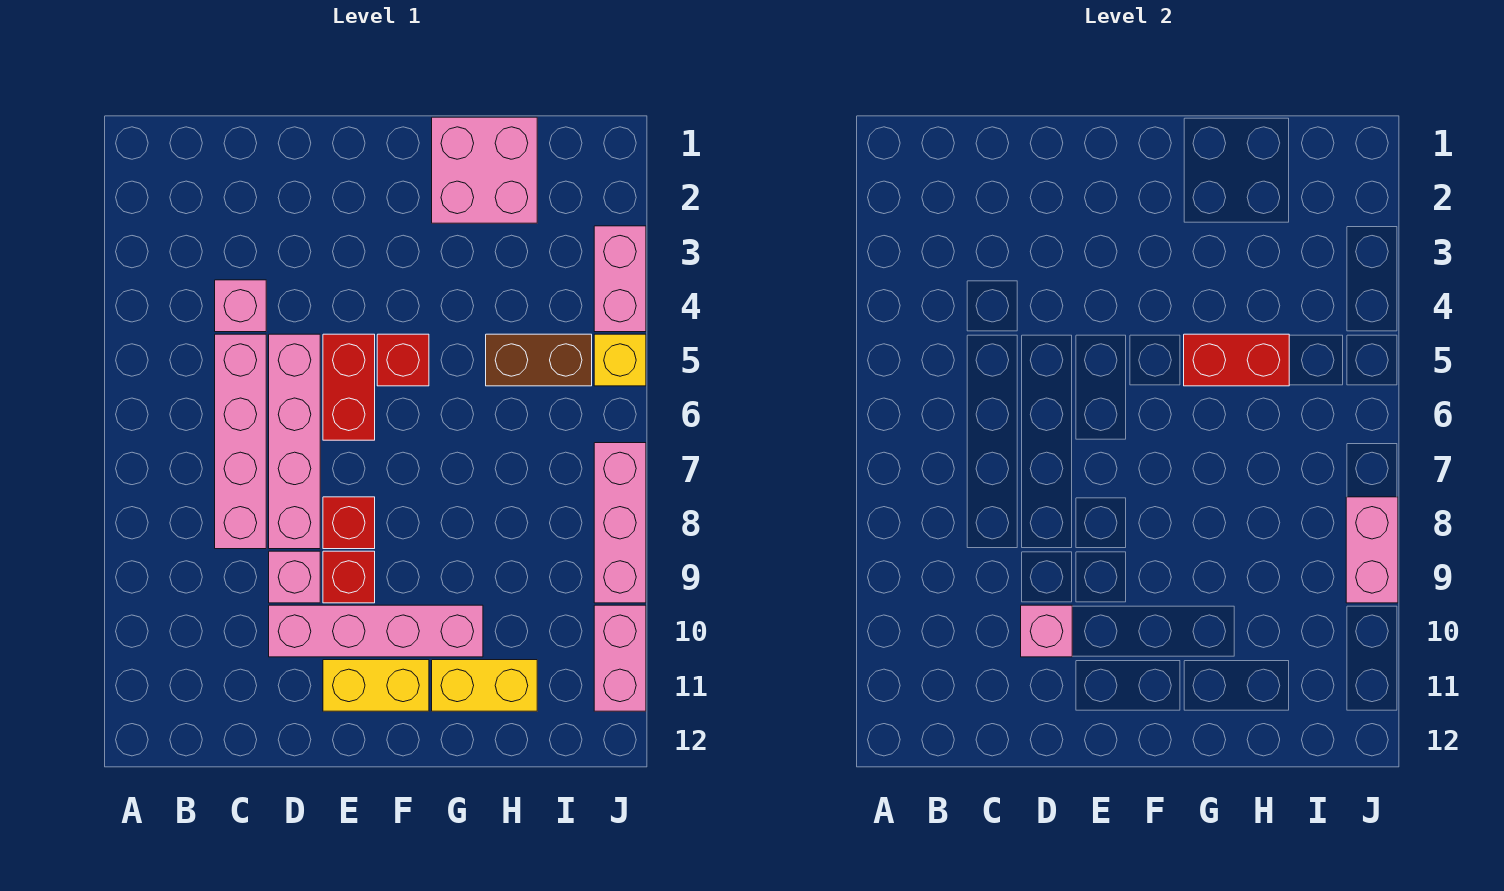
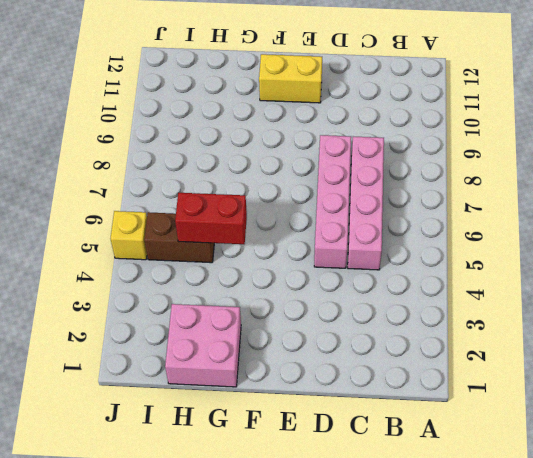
none -> pink 1x1 brick [215,280,266,332]
none -> pink 1x1 brick [269,551,320,603]
none -> pink 1x4 brick [269,605,483,657]

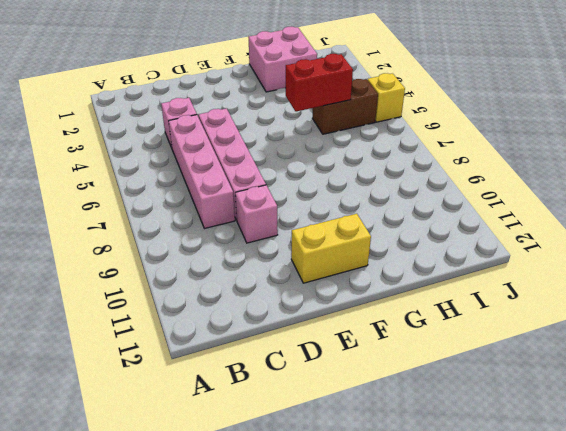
none -> pink 1x4 brick [269,605,483,657]
none -> red 1x2 brick [323,334,375,440]
none -> red 1x1 brick [323,497,375,549]

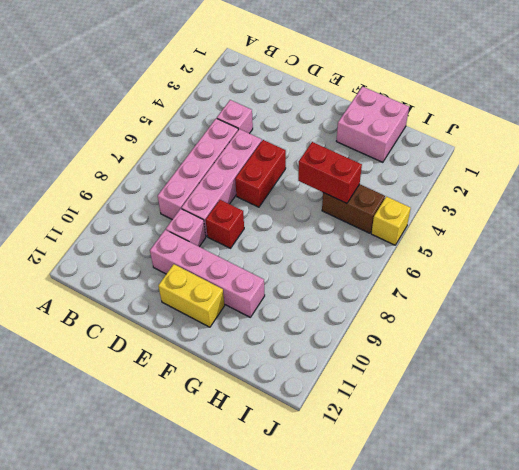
none -> red 1x1 brick [323,551,375,603]
none -> red 1x1 brick [377,334,429,386]
none -> yellow 1x2 brick [432,660,537,711]

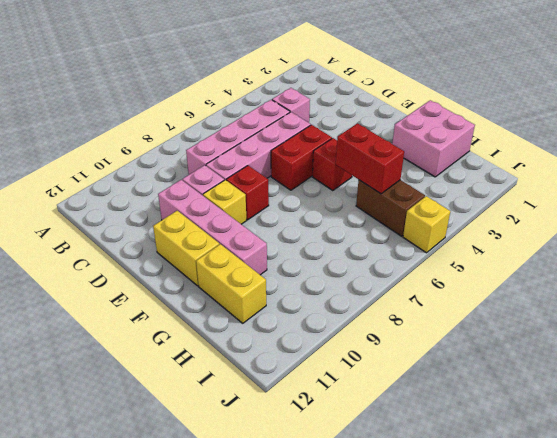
yellow 1x1 brick [203,180,247,224] -> red 1x1 brick [323,551,375,603]
none -> pink 1x2 brick [594,226,646,332]
none -> pink 1x3 brick [594,443,646,603]
none -> pink 1x2 brick [594,605,646,711]

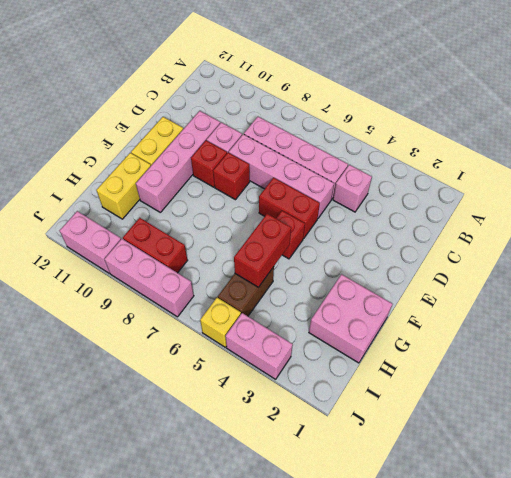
red 1x2 brick [123,218,188,273] -> none
none -> pink 1x1 brick [1021,605,1072,657]
none -> pink 1x2 brick [1346,497,1398,603]

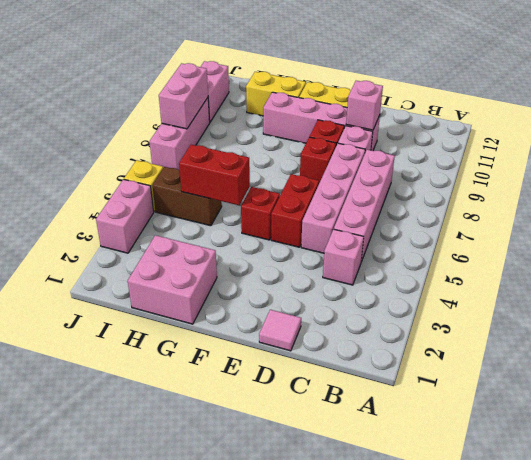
pink 1x1 tile [259,310,301,351] -> none

